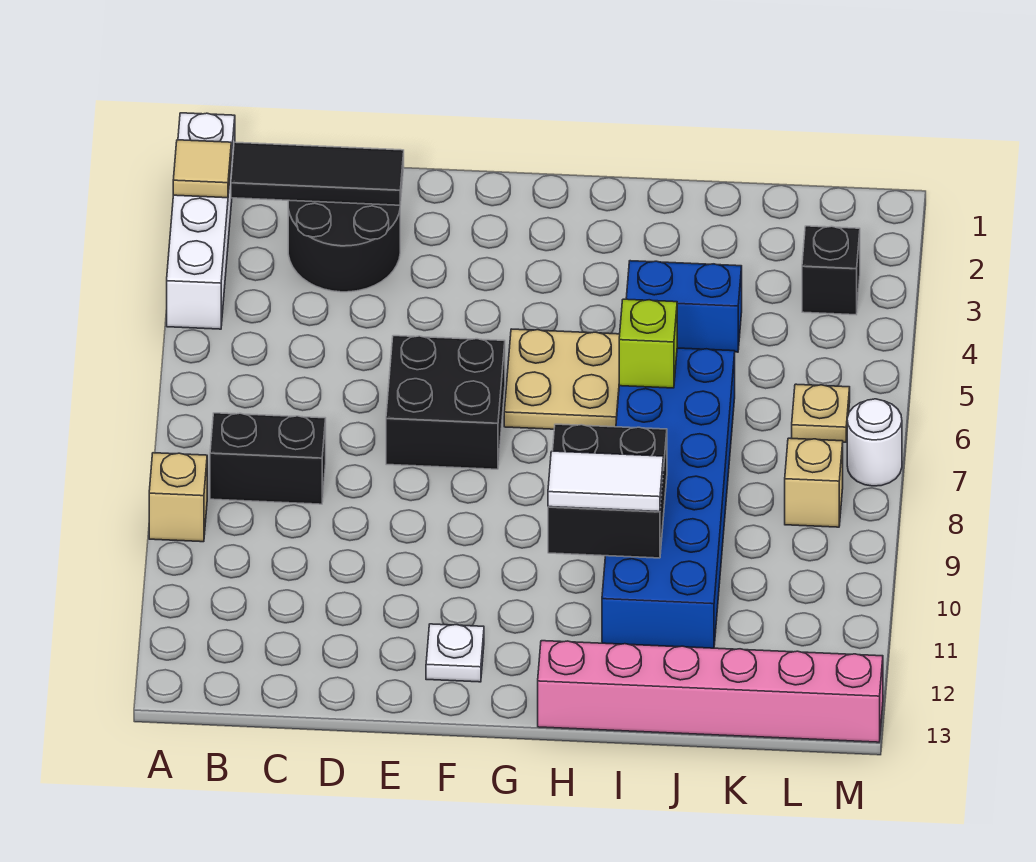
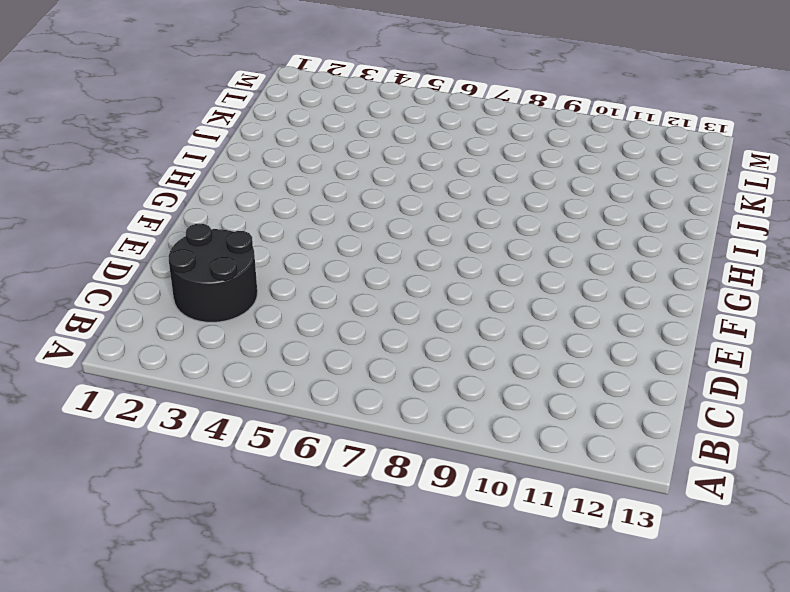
none -> white 1x4 brick [167,113,235,329]
none -> tan 1x1 brick [149,453,207,542]
none -> black 1x2 brick [210,413,326,504]

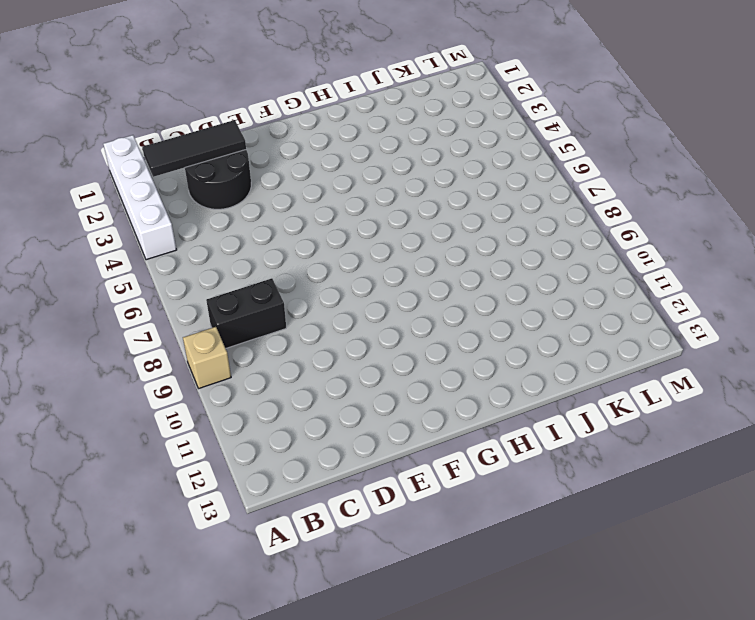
none -> black 2x2 brick [386,336,505,469]
none -> white 1x1 plate [426,624,484,682]
none -> tan 2x2 plate [504,329,620,429]

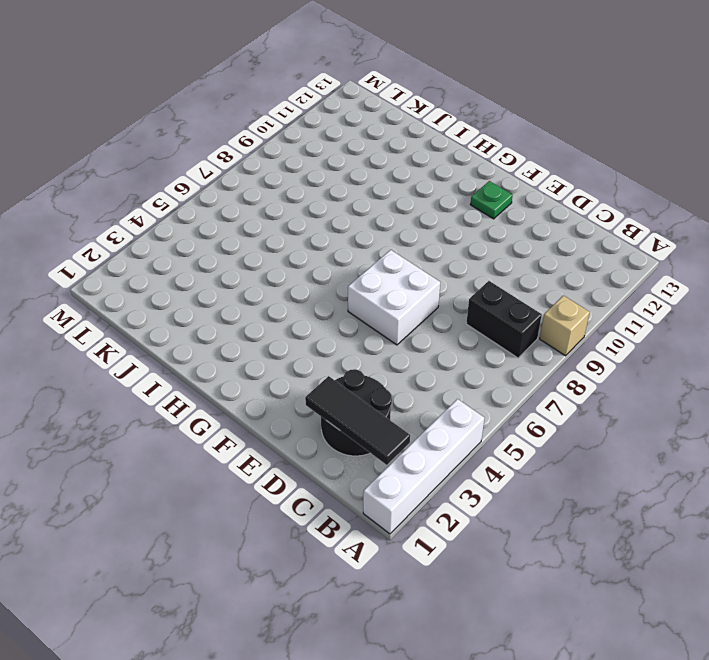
white 2x2 brick [348,250,440,345] -> black 2x2 brick [386,336,505,469]
green 1x1 plate [470,181,513,219] -> white 1x1 plate [426,624,484,682]
none -> tan 2x2 plate [504,329,620,429]
none -> pink 1x6 brick [538,641,883,742]
none -> blue 1x2 brick [626,261,742,352]

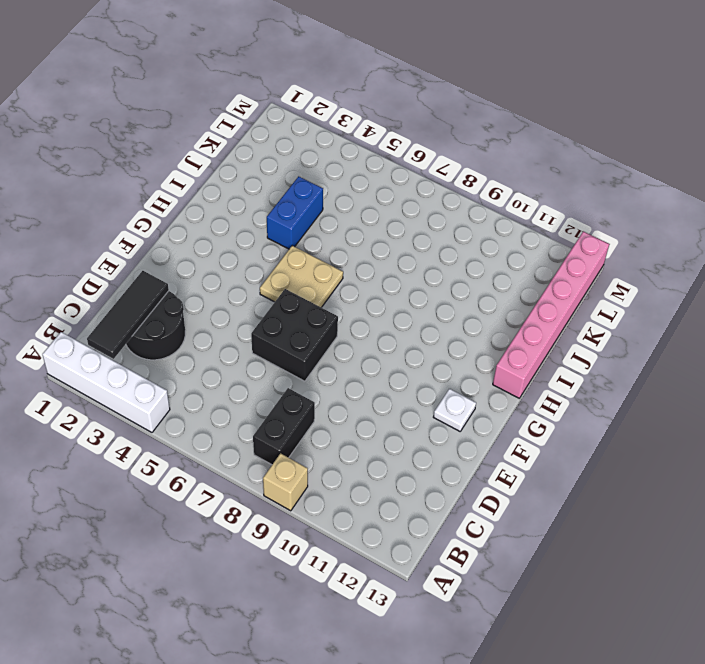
none -> blue 2x6 brick [602,348,735,648]
none -> black 1x1 brick [802,226,860,315]
none -> tan 1x1 plate [792,384,850,442]

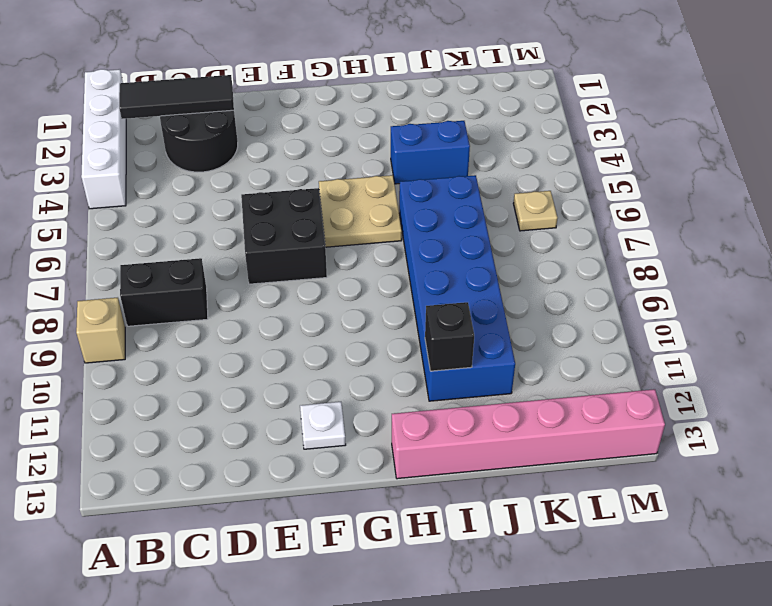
black 1x1 brick [425,302,474,371] -> black 1x1 brick moved to [802,226,860,315]
none -> tan 1x1 brick [785,438,843,527]
none -> white 1x1 round brick [847,399,902,486]
none -> tan 1x1 tile [173,140,231,198]

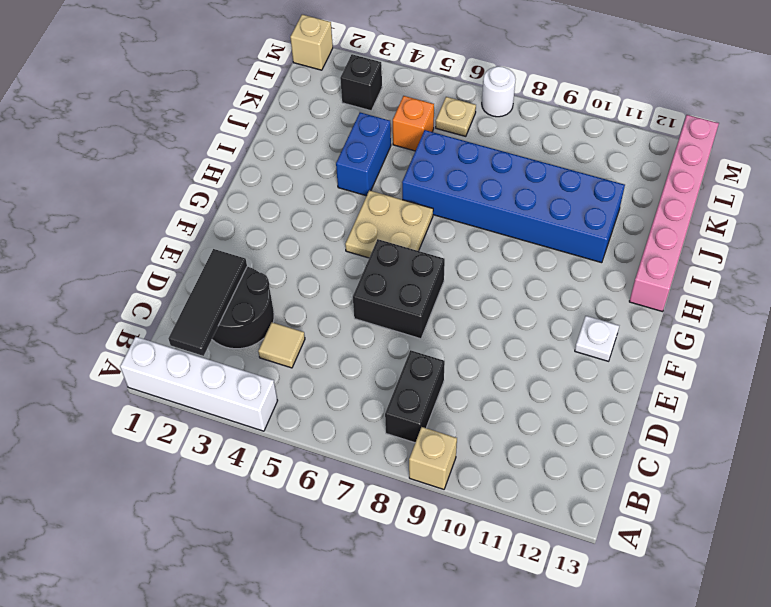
tan 1x1 tile [258,322,305,368] -> tan 1x1 tile moved to [173,140,231,198]
orange 1x1 brick [393,96,434,151] -> none
tan 1x1 brick [290,15,333,70] -> tan 1x1 brick moved to [785,438,843,527]
none -> black 2x2 brick [548,424,667,558]
none -> lime 1x1 brick [619,299,677,388]
none -> white 1x2 tile [548,451,663,512]

